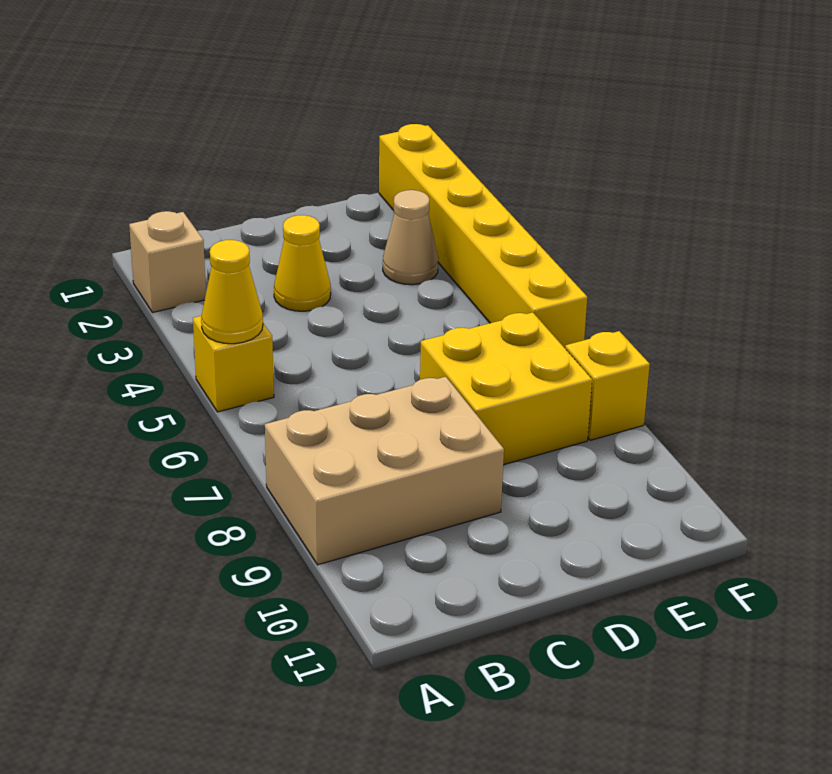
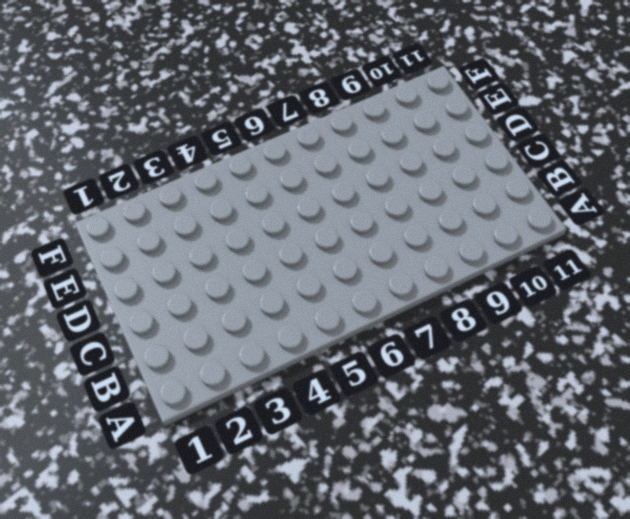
none -> tan 1x1 brick [129,211,206,313]
none -> yellow 1x1 brick [193,316,274,412]

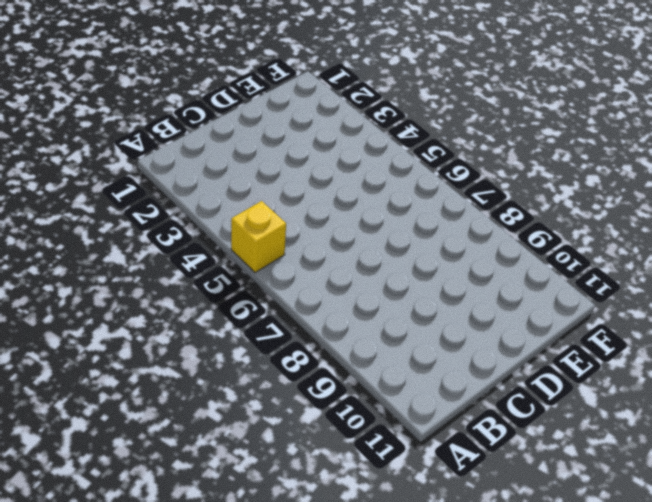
none -> tan 1x1 brick [129,211,206,313]
none -> tan 2x3 brick [265,377,504,565]

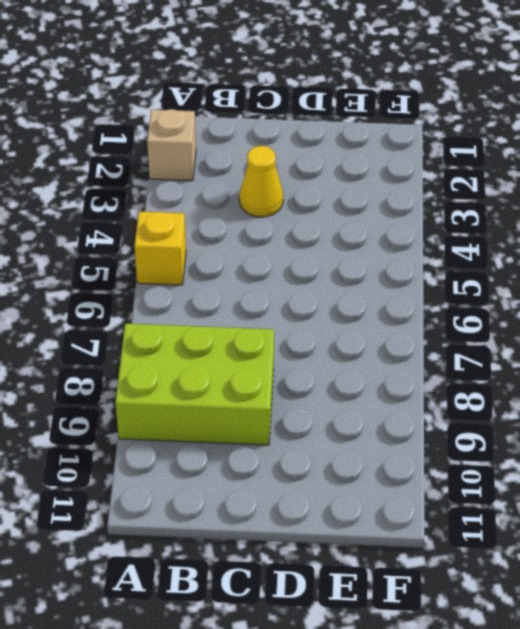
lime 2x3 brick [115,324,274,445] -> tan 2x3 brick [265,377,504,565]
none -> yellow 2x2 brick [420,312,592,465]
none -> tan 1x1 cone [383,190,438,285]

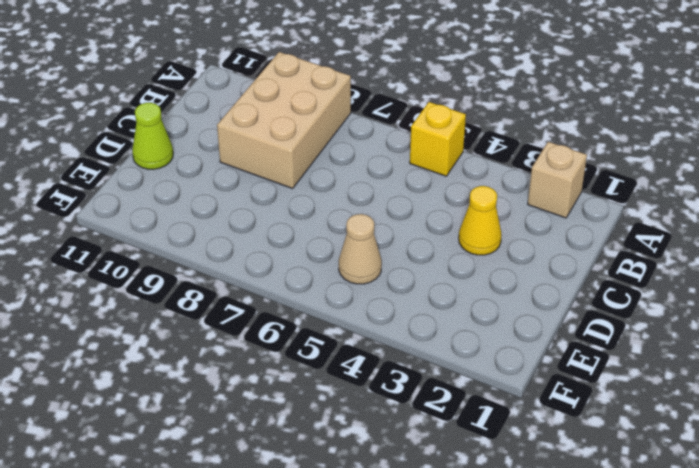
lime 1x1 cone [132,103,173,169] -> none
tan 1x1 cone [339,214,382,284] -> tan 1x1 cone moved to [383,190,438,285]
none -> yellow 2x2 brick [420,312,592,465]
none -> yellow 1x6 brick [379,124,587,348]

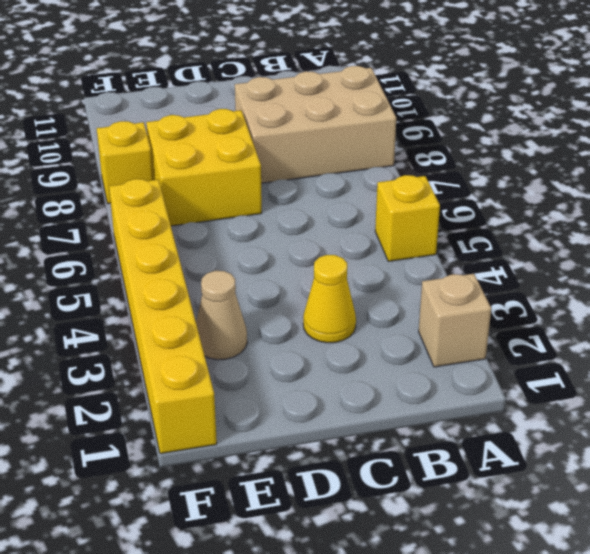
none -> yellow 1x1 cone [201,240,263,344]

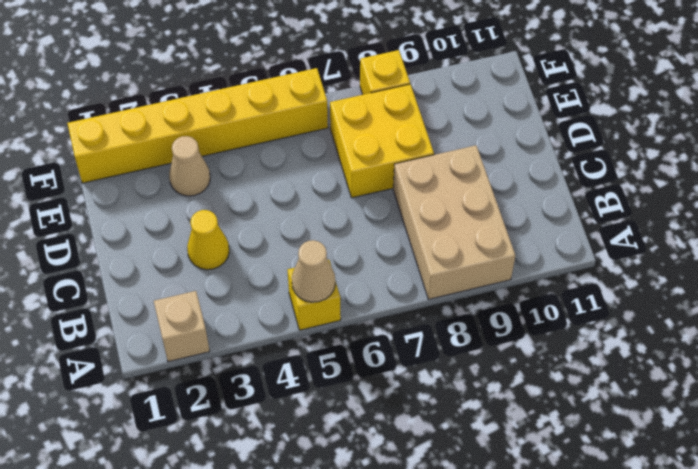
tan 1x1 cone [292,240,335,302] -> yellow 1x1 cone [201,240,263,344]

